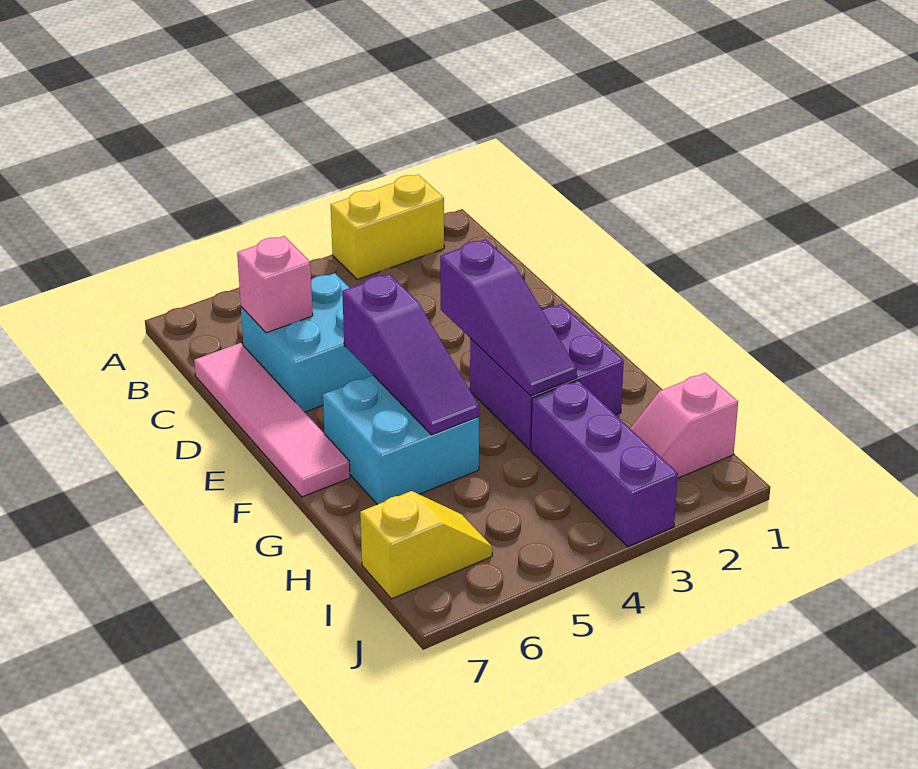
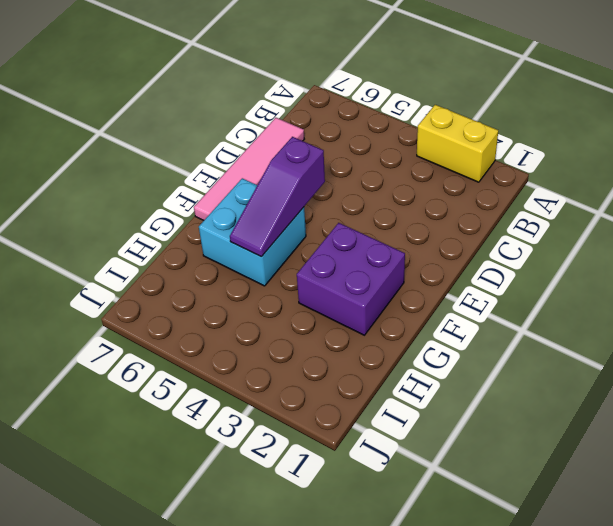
none -> cyan 2x2 brick [241,273,373,412]
none -> purple 1x3 brick [531,380,678,547]

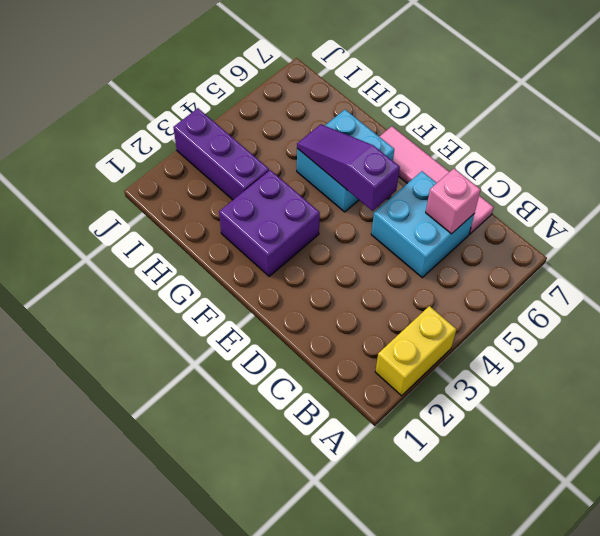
none -> pink 1x2 slope [630,373,738,478]
none -> yellow 1x2 slope [360,491,492,599]

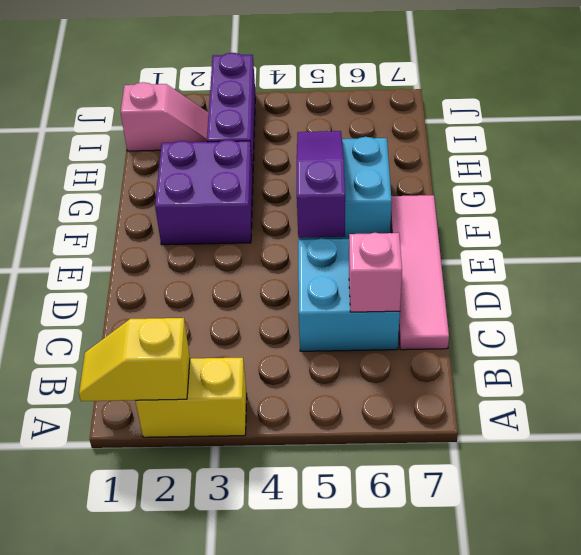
yellow 1x2 slope [79,318,190,401] -> yellow 1x2 slope moved to [360,491,492,599]
none -> purple 1x3 slope [440,239,577,396]

